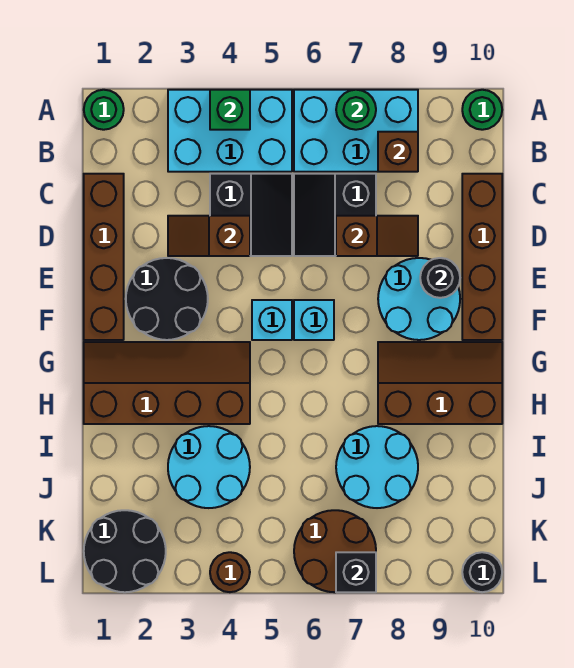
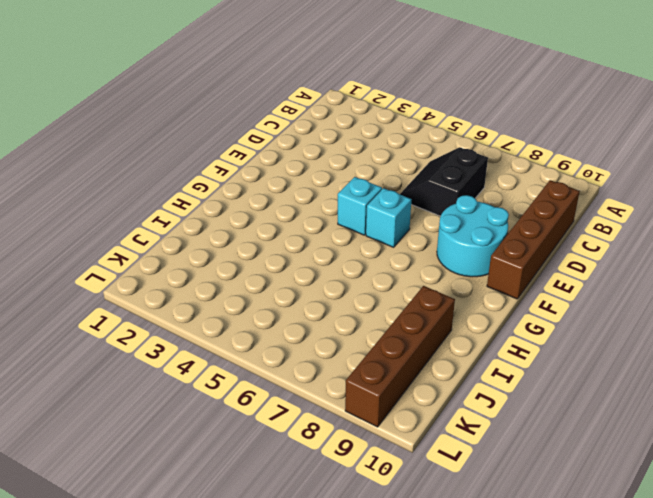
brown 1x4 brick [345,286,455,427] -> brown 1x4 brick moved to [84,174,124,340]
none -> green 1x1 round brick [84,90,124,130]
none -> cyan 2x3 brick [168,90,292,172]
none -> cyan 2x3 brick [294,90,418,172]

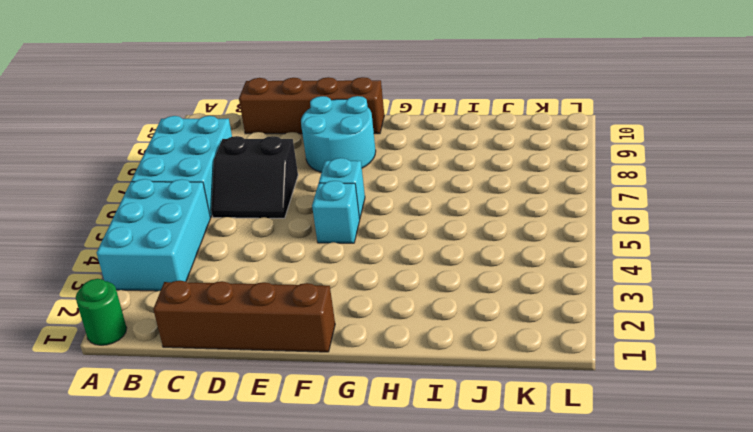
none -> green 1x1 round brick [462,90,502,130]
none -> black 2x2 slope [210,174,292,256]
none -> black 2x2 round brick [126,258,208,340]

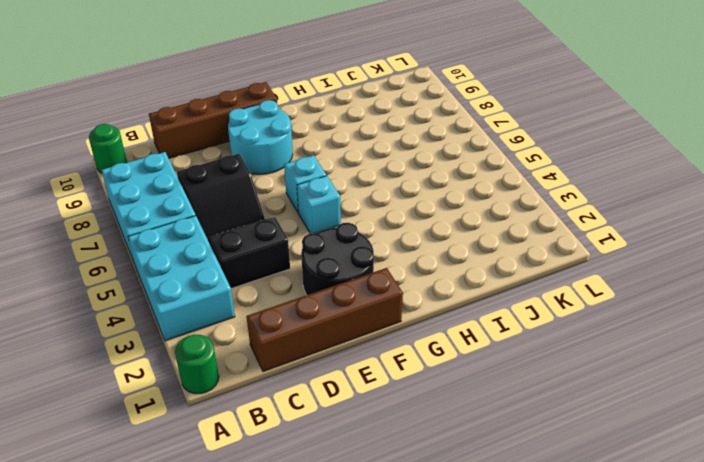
none -> brown 2x4 slope [84,342,250,424]
none -> brown 2x3 slope [378,342,502,424]
none -> cyan 2x2 round brick [168,426,250,508]

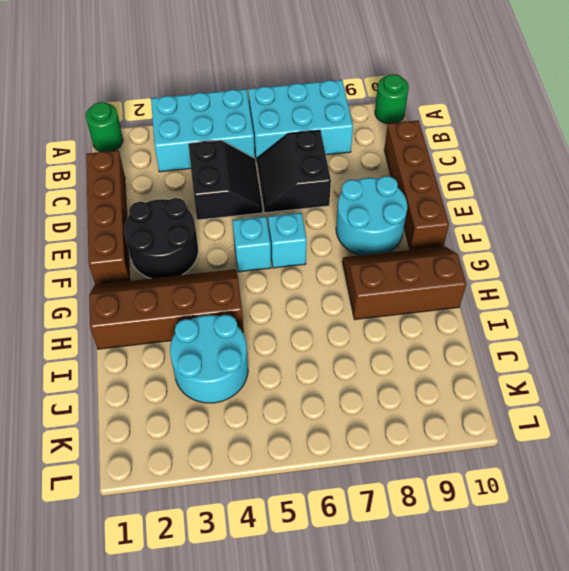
none -> cyan 2x2 round brick [336,426,418,508]
none -> black 2x2 round brick [84,510,166,592]
none -> brown 2x2 round brick [294,510,376,592]

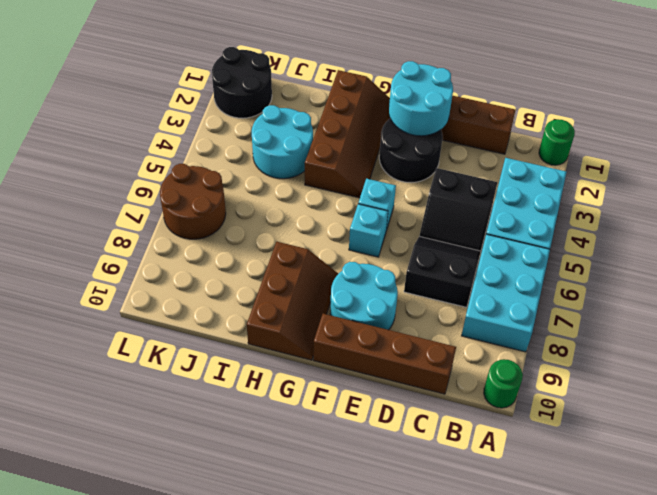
cyan 2x2 round brick [389,61,453,136] -> cyan 2x2 round brick moved to [336,426,418,508]
none -> brown 1x1 round brick [210,552,250,592]
none -> black 1x1 round brick [462,552,502,592]
none -> green 1x1 brick [210,90,250,130]

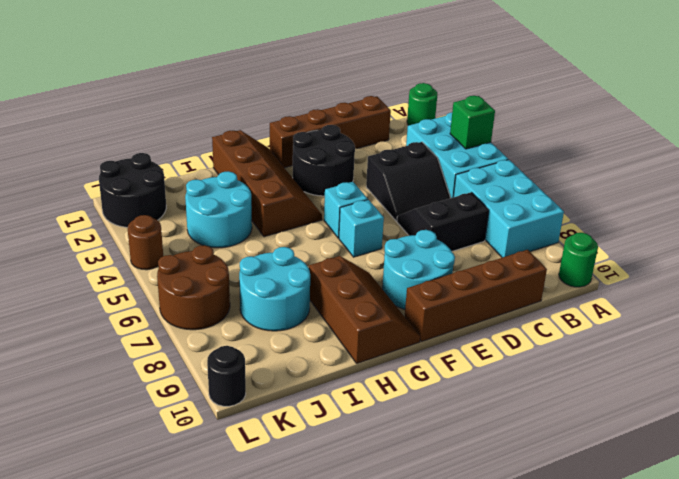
none -> green 1x1 round brick [336,90,376,130]
none -> brown 1x1 brick [378,132,418,172]
none -> brown 1x2 slope [168,216,250,256]

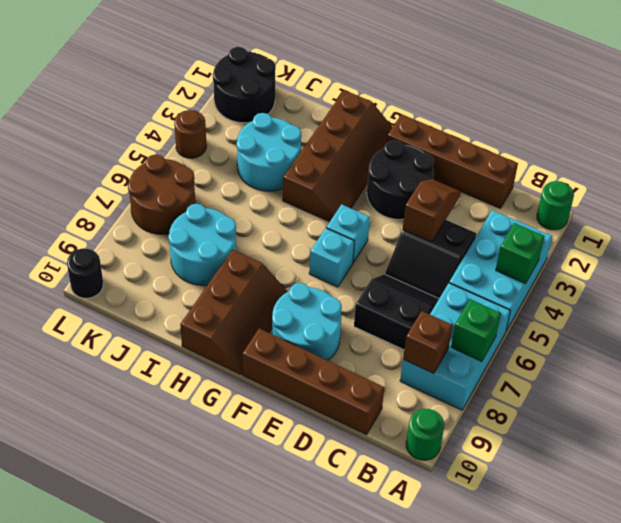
green 1x1 brick [451,299,501,361] -> green 1x1 round brick [336,90,376,130]
none -> brown 1x2 slope [336,216,418,256]
none -> black 1x1 round brick [420,258,460,298]
none -> black 1x1 brick [336,552,376,592]

